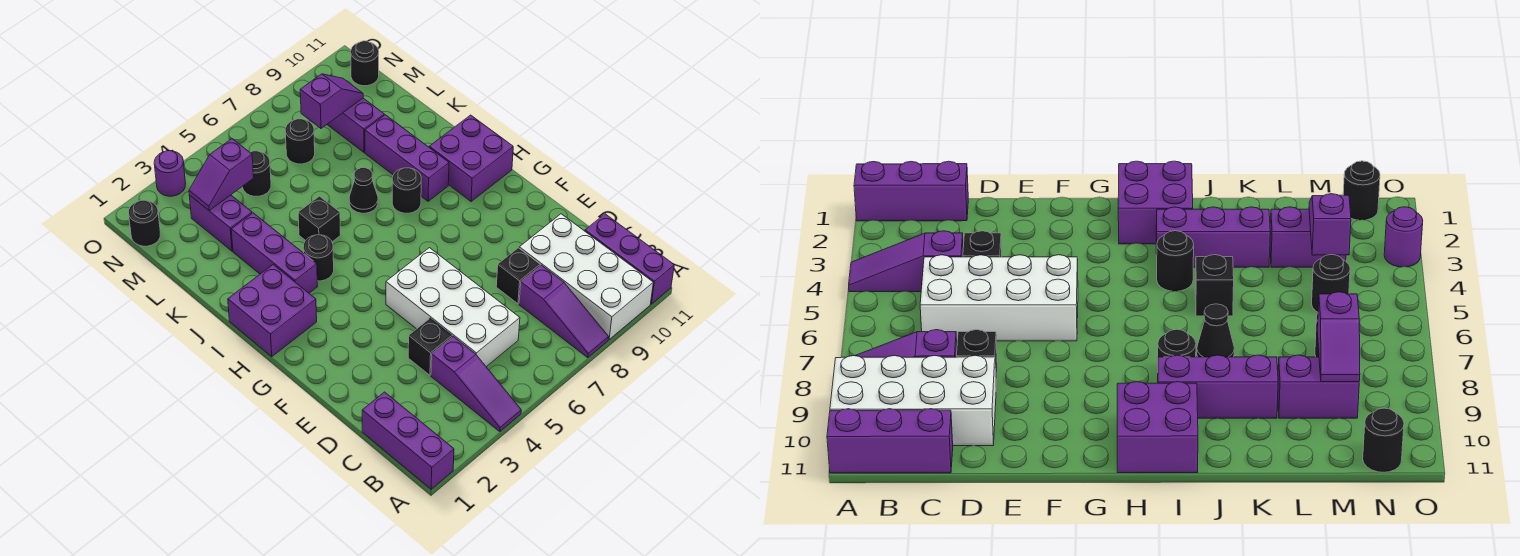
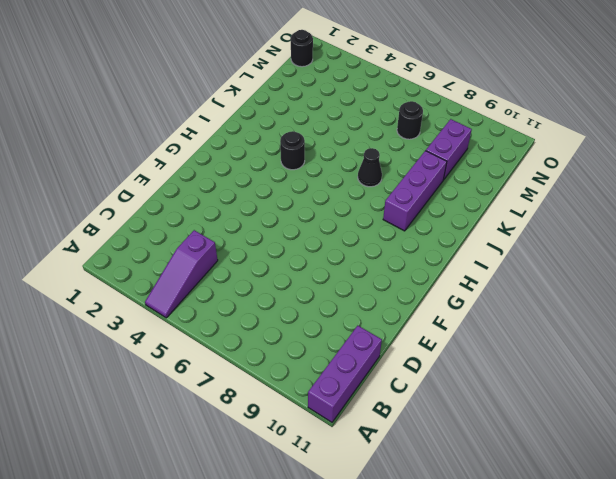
none -> purple 1x3 brick [362,392,454,489]
none -> purple 1x3 slope [519,265,609,358]
none -> white 2x4 brick [519,214,653,339]

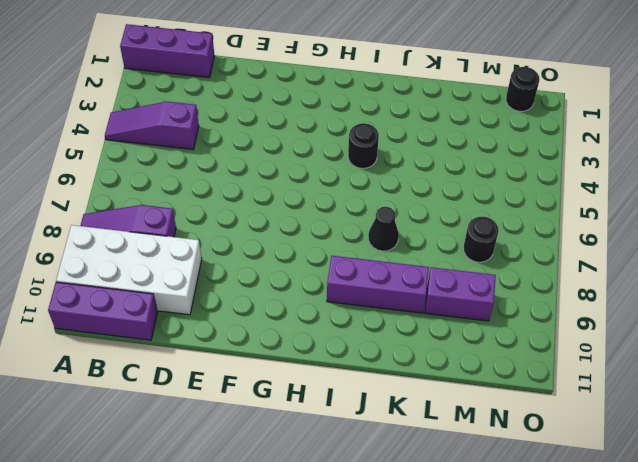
none -> white 2x4 brick [386,248,520,367]
none -> black 1x1 brick [408,318,452,375]
none -> black 1x1 brick [496,248,540,304]

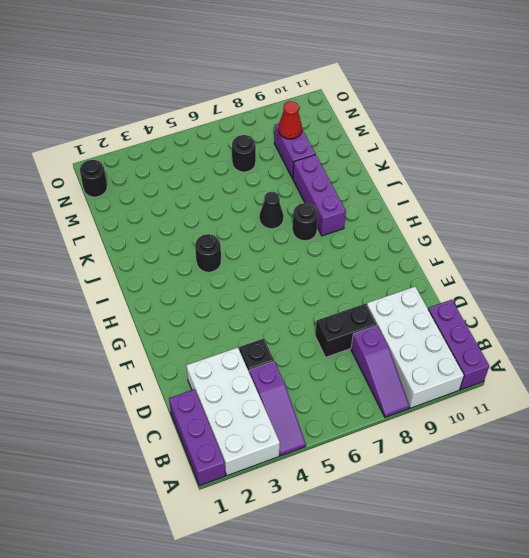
white 2x4 brick [186,347,280,476] -> white 2x4 brick moved to [386,248,520,367]
black 1x2 brick [315,303,377,357] -> black 1x1 brick [496,248,540,304]
red 1x1 cone [278,101,302,139] -> purple 1x2 slope [300,74,363,128]
none -> purple 2x2 brick [228,265,317,357]
none -> purple 2x2 brick [429,115,513,201]
none -> purple 1x3 brick [231,213,318,293]

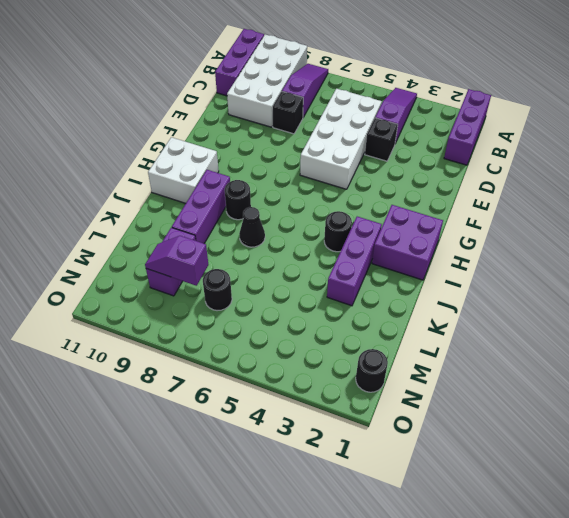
white 2x2 brick [148,137,219,203] -> purple 2x2 brick [429,115,513,201]
none -> black 1x1 brick [298,196,340,242]
none -> purple 1x2 brick [189,195,252,251]
none -> black 1x1 round brick [242,151,271,196]

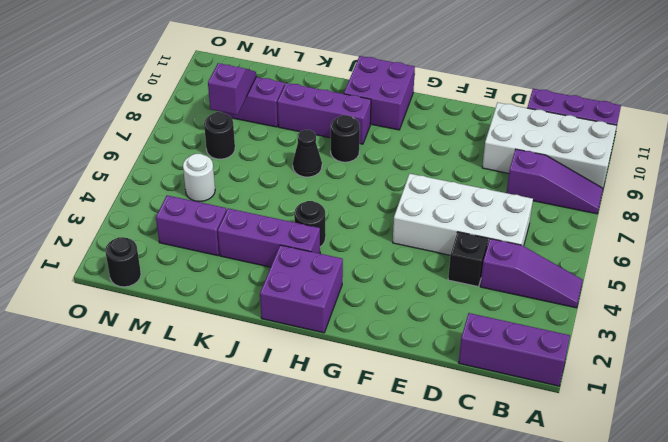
white 1x1 round brick [183,154,215,202] -> black 1x1 round brick [242,151,271,196]
none -> black 1x1 brick [496,248,540,304]
none -> black 1x1 brick [298,196,340,242]
none -> black 1x1 round brick [351,41,379,86]

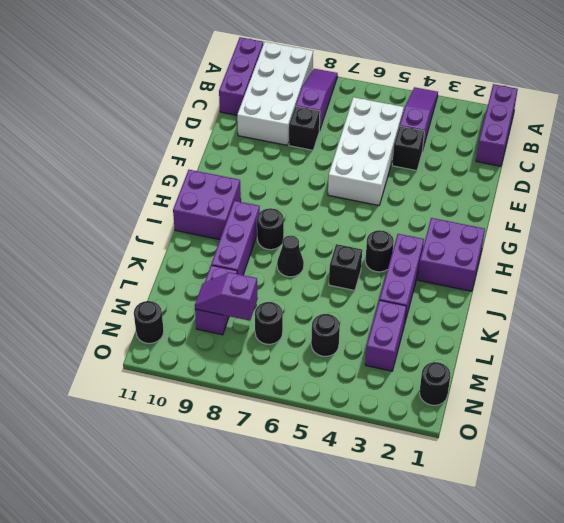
none -> purple 1x1 round brick [154,151,186,196]
none -> purple 1x2 slope [189,139,254,210]

